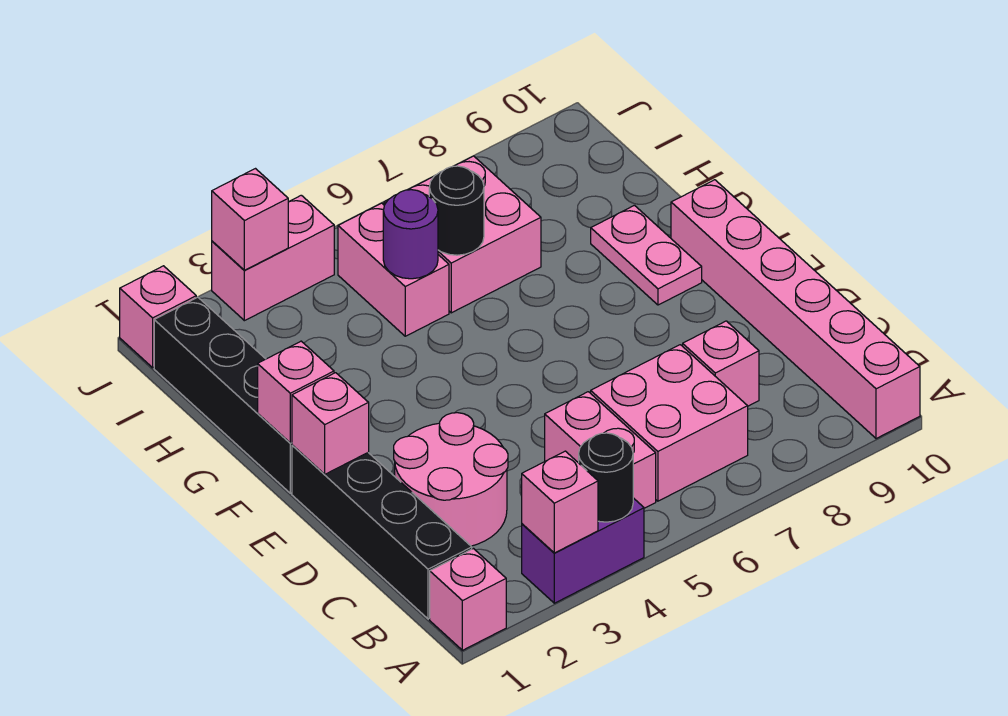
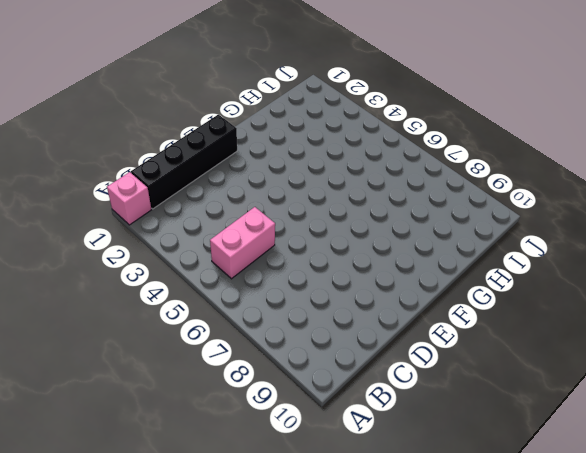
none -> purple 1x2 brick [522,498,644,603]
none -> pink 1x6 brick [671,180,920,439]
none -> pink 2x2 brick [591,345,748,501]

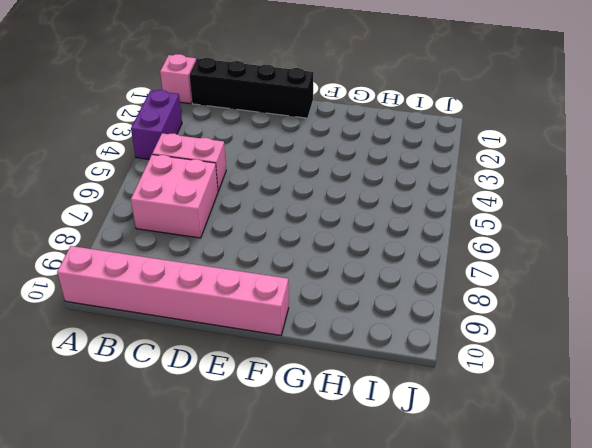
none -> pink 2x2 round brick [394,413,508,546]
none -> pink 1x1 brick [683,321,759,406]
none -> black 1x4 brick [154,297,292,493]

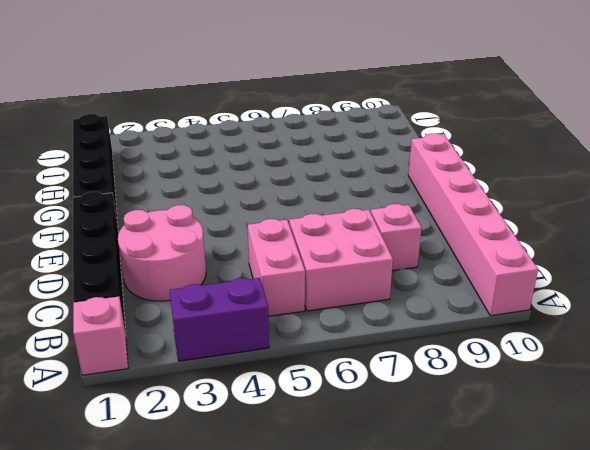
none -> pink 1x2 plate [591,205,702,305]
none -> pink 1x2 brick [338,203,449,336]
none -> pink 2x2 brick [384,156,541,313]

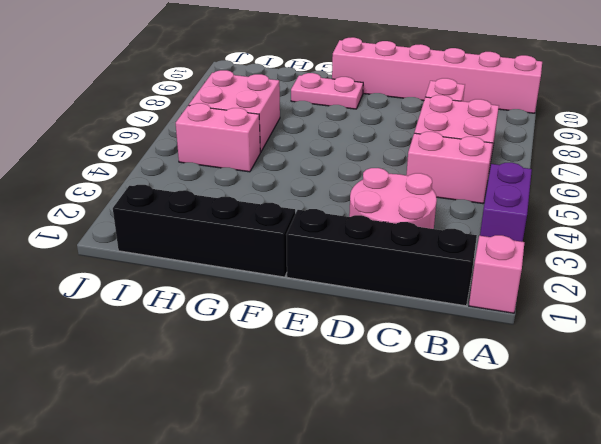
none -> pink 1x1 brick [120,266,196,368]
none -> pink 1x2 brick [212,195,334,321]
none -> pink 1x1 brick [522,451,598,553]

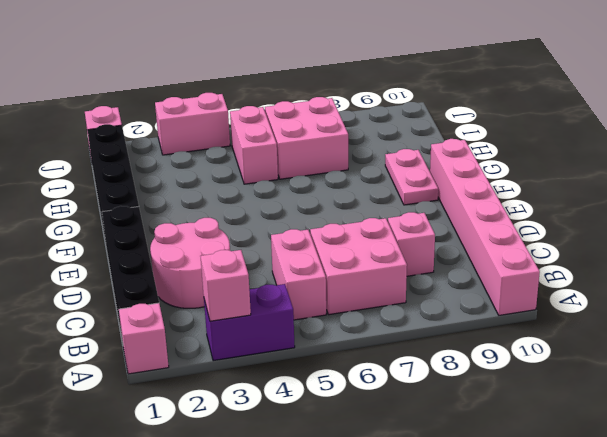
none -> black 1x1 round brick [579,433,633,522]
none -> pink 1x1 brick [292,373,369,474]
none -> pink 1x1 brick [258,341,334,443]

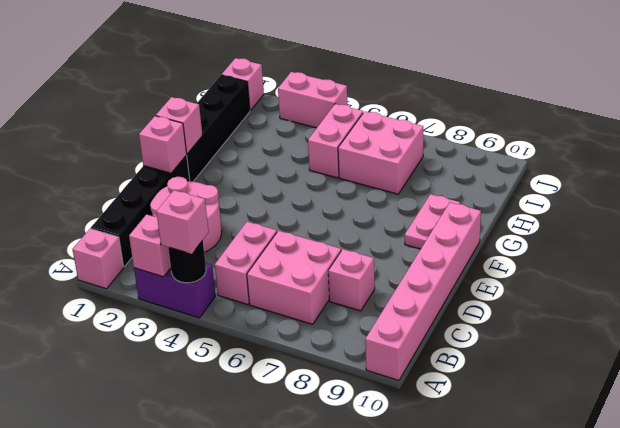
pink 1x1 brick [156,190,209,254] -> pink 1x1 brick moved to [212,169,288,270]
none -> purple 1x1 round brick [383,190,438,279]
none -> black 1x1 round brick [429,166,484,255]

